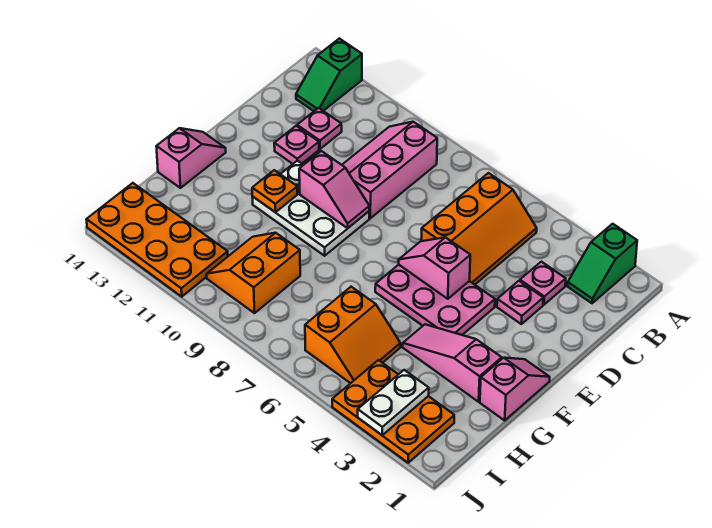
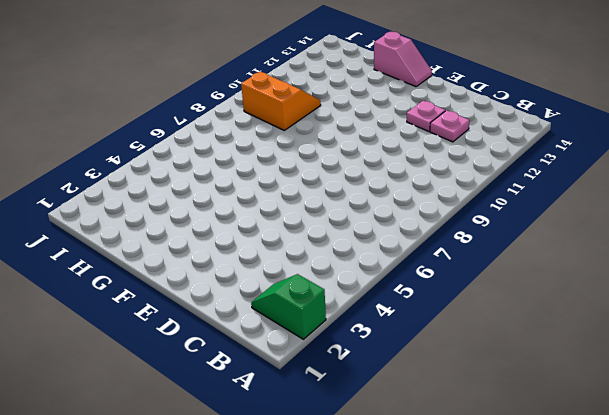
none -> green 1x2 slope [296,38,362,111]
none -> orange 2x3 slope [421,173,537,285]
none -> pink 2x3 slope [342,122,437,218]

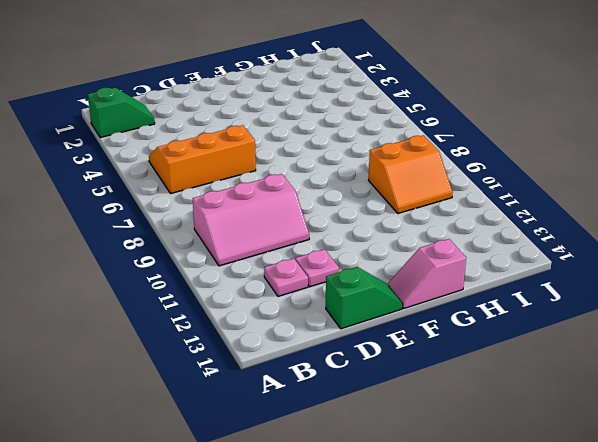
green 1x2 slope [326,267,403,329] -> green 1x2 slope moved to [296,38,362,111]
none -> pink 1x1 plate [520,262,566,305]
none -> pink 1x1 plate [497,281,543,324]
none -> pink 2x3 plate [375,265,495,335]

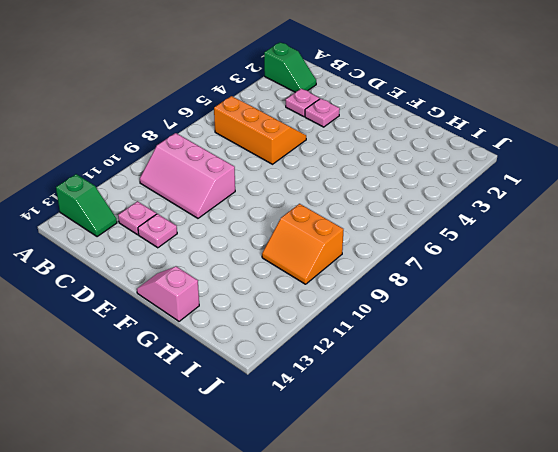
none -> pink 2x3 plate [375,265,495,335]
none -> white 2x3 plate [252,161,369,256]
none -> pink 1x2 slope [480,358,550,420]

